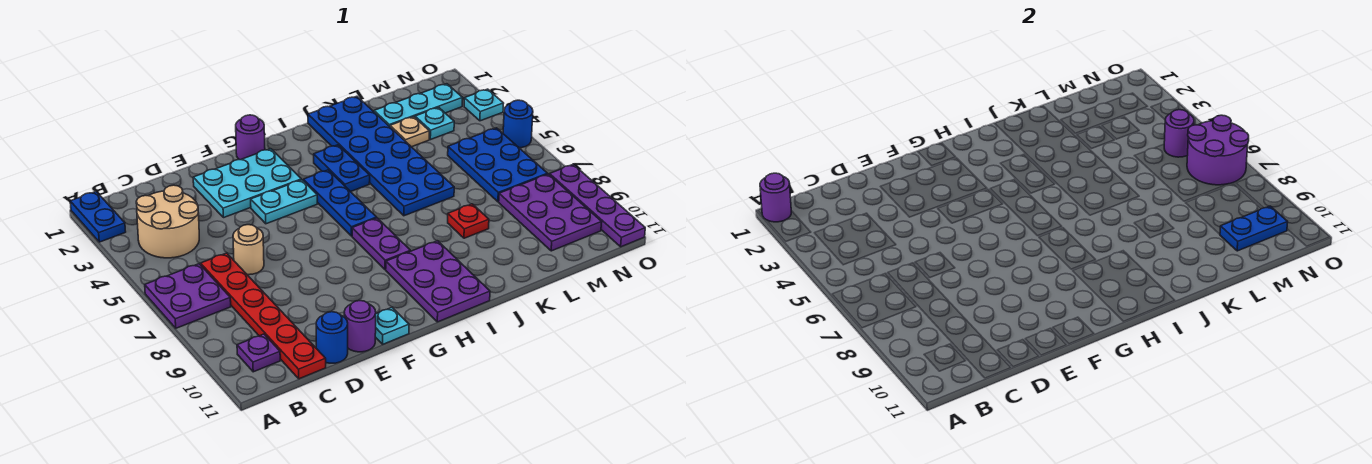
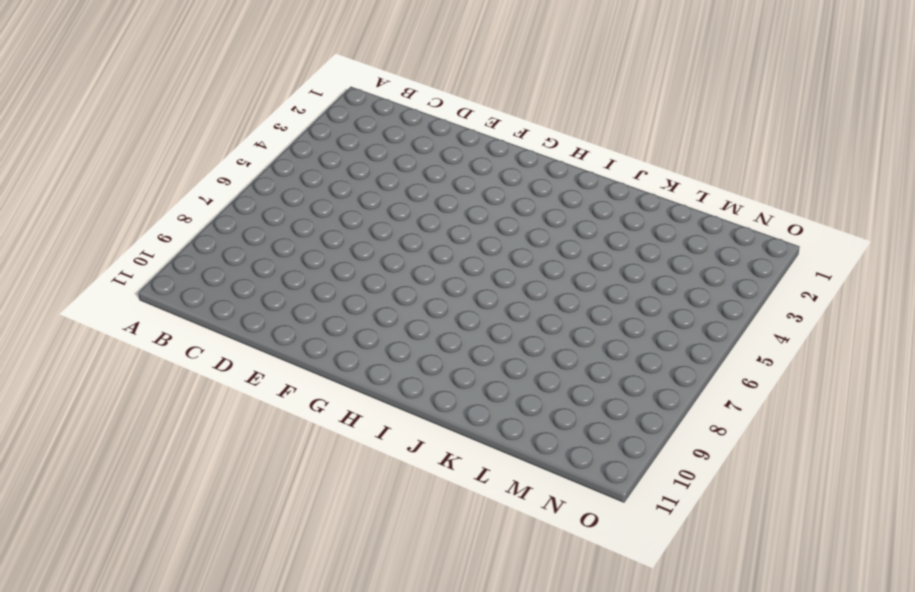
none -> blue 1x2 plate [70,192,126,242]
none -> purple 2x2 plate [145,264,231,328]
none -> tan 2x2 round brick [136,185,199,258]
none -> purple 1x1 plate [237,334,280,372]

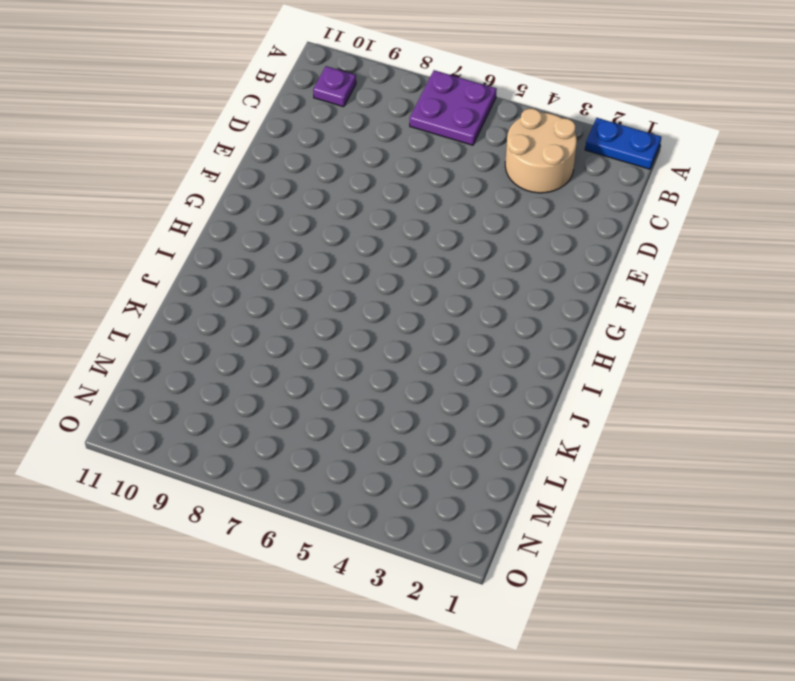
none -> red 1x6 plate [201,253,326,379]
none -> tan 1x1 round brick [233,225,264,275]
none -> blue 1x1 round brick [316,312,348,363]
none -> cyan 2x3 plate [193,149,301,218]

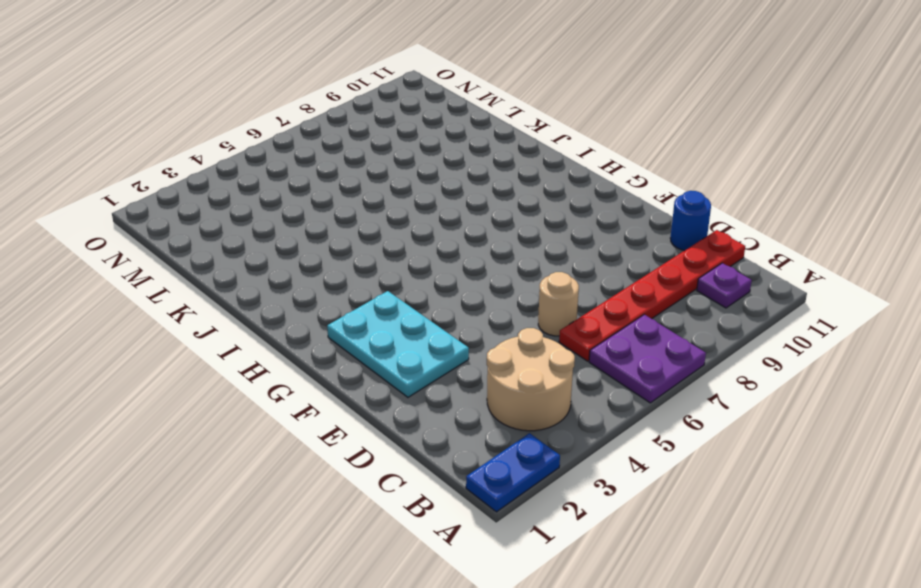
none -> purple 1x1 round brick [344,301,376,352]
none -> cyan 1x2 plate [251,180,317,224]
none -> cyan 1x1 plate [375,308,409,344]
none -> purple 1x1 round brick [236,115,265,160]

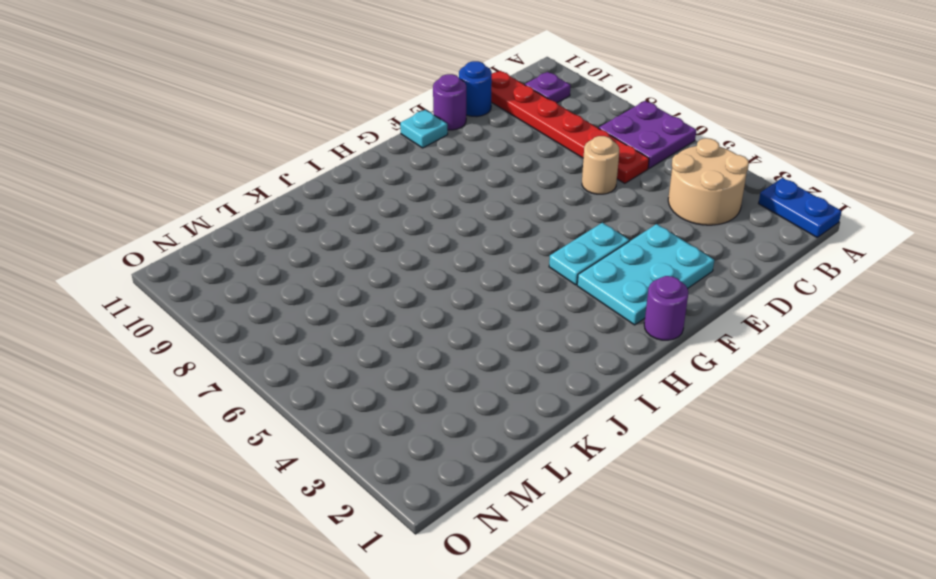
none -> blue 1x3 plate [303,170,377,236]
none -> purple 1x2 plate [352,218,410,270]
none -> purple 2x3 plate [386,241,490,322]
none -> blue 1x2 plate [314,145,370,192]

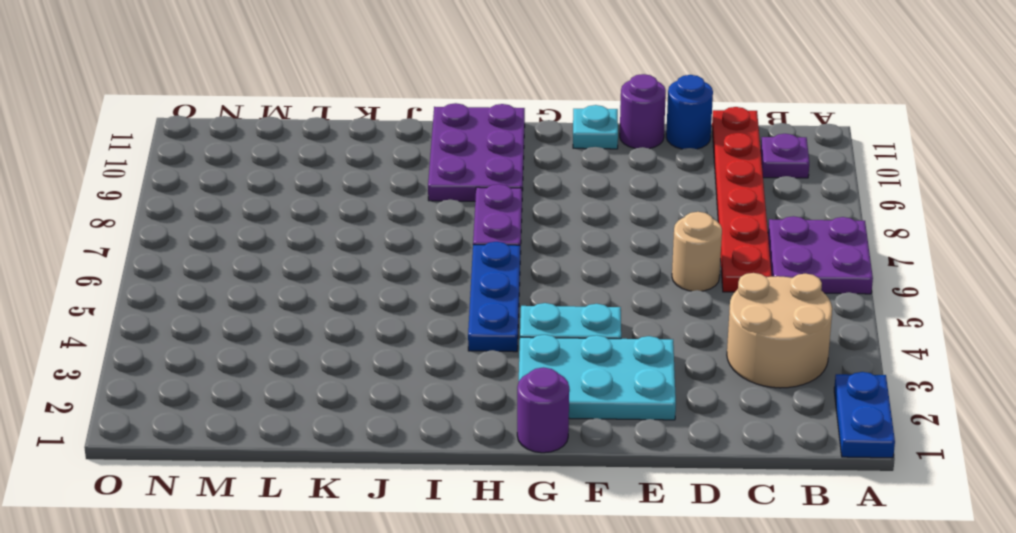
none -> blue 1x2 plate [314,145,370,192]
none -> blue 2x6 plate [308,96,454,216]
none -> red 1x1 plate [448,204,489,238]
none -> cyan 1x3 plate [374,84,462,126]

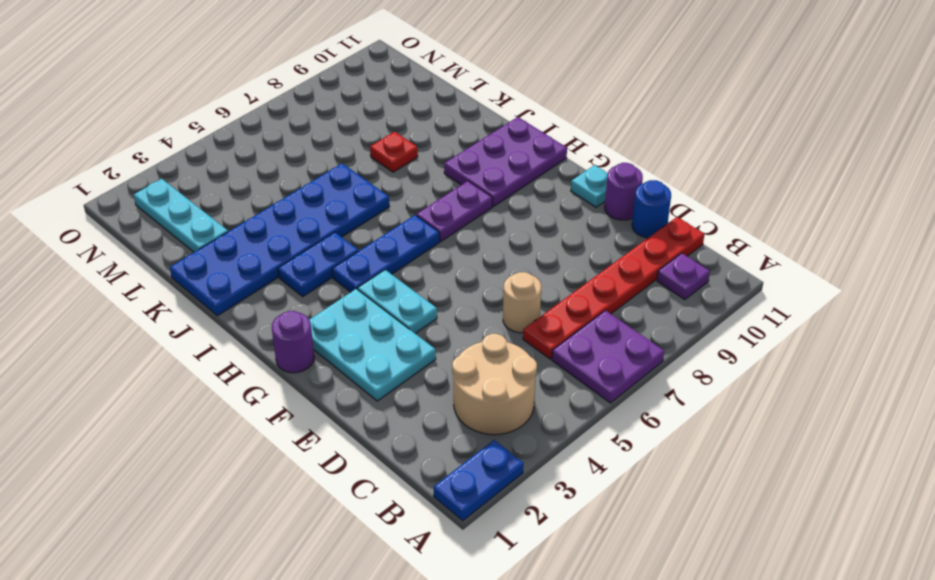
none -> tan 1x1 plate [390,117,429,147]
none -> cyan 1x1 plate [415,107,454,140]
none -> blue 2x3 plate [448,128,548,202]
none -> purple 2x3 plate [499,174,602,251]

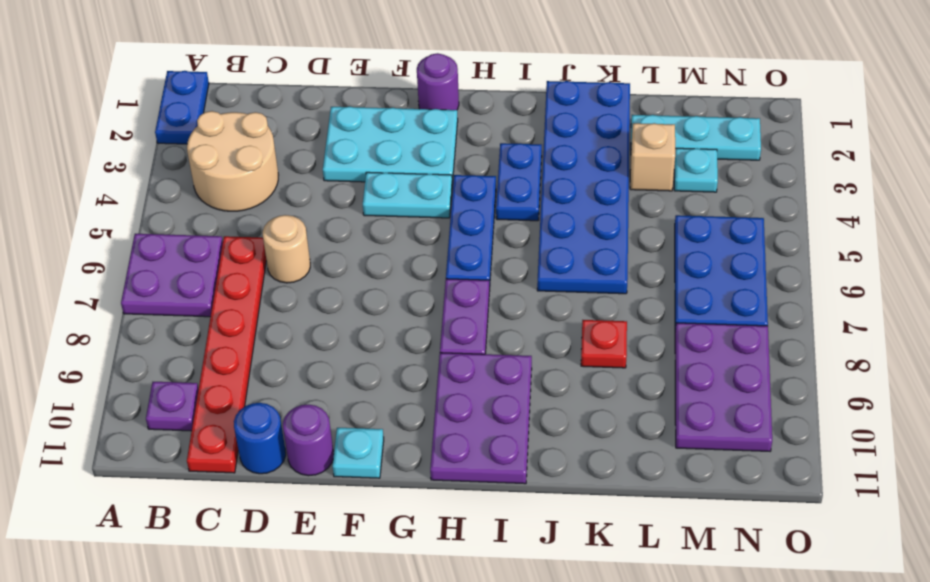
tan 1x1 brick [630,123,675,191] -> tan 1x1 plate [390,117,429,147]
none -> cyan 1x1 plate [464,89,504,121]
none -> blue 1x1 round brick [503,100,533,148]
none -> purple 1x4 plate [550,164,645,247]
none -> purple 1x1 round brick [760,173,791,222]

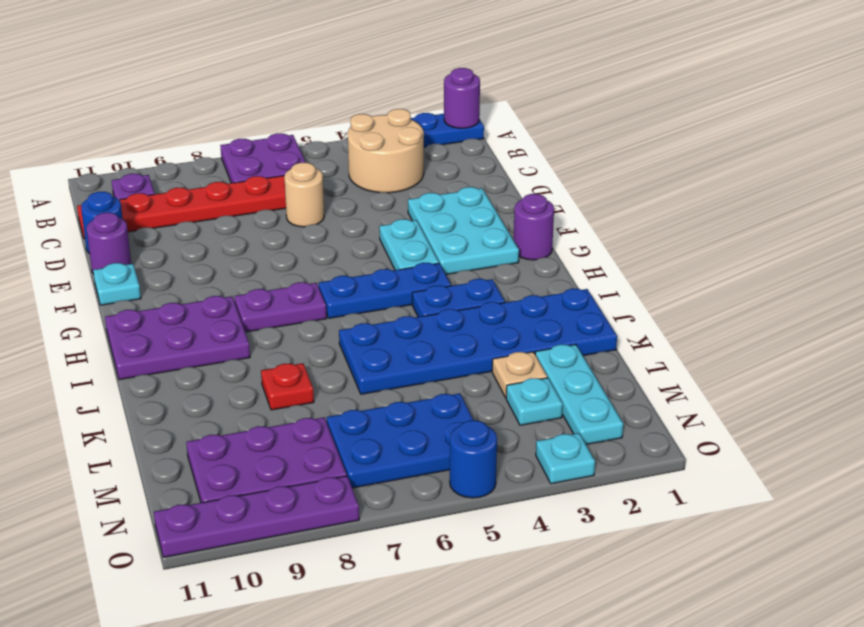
none -> blue 1x2 plate [1220,206,1288,251]
none -> purple 1x1 round brick [1164,110,1194,157]
none -> purple 2x2 round brick [1187,115,1249,185]

